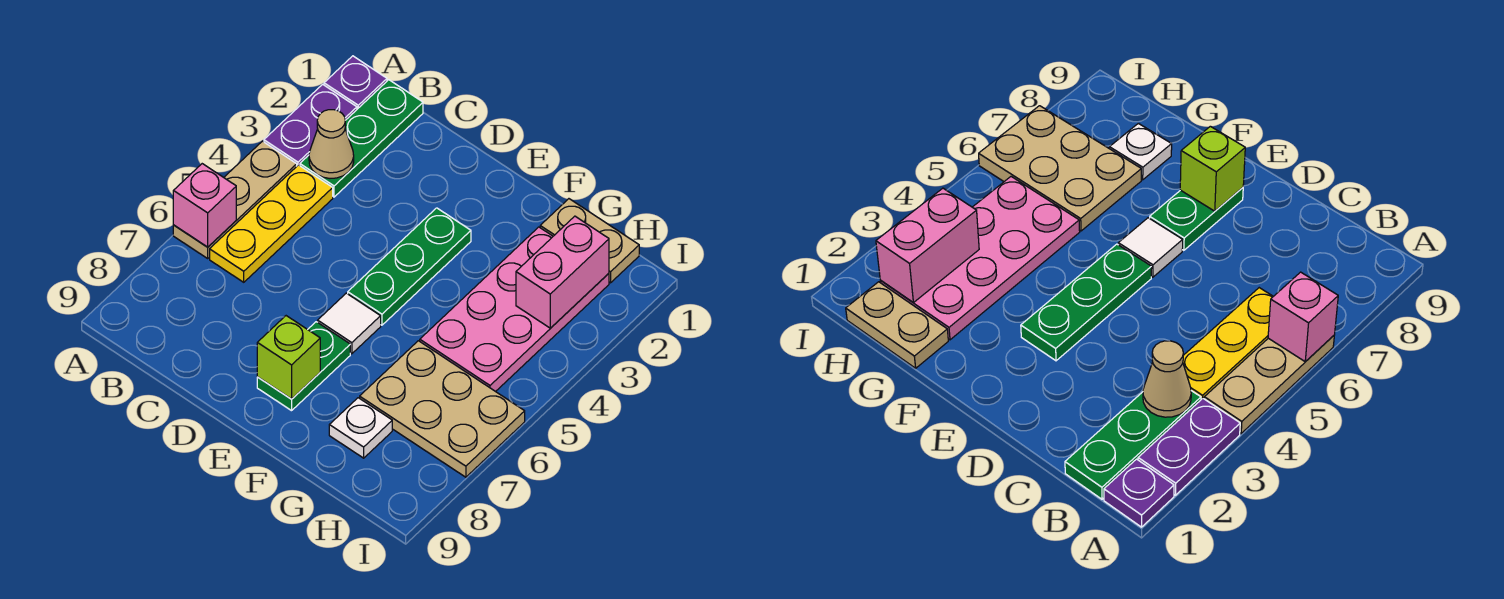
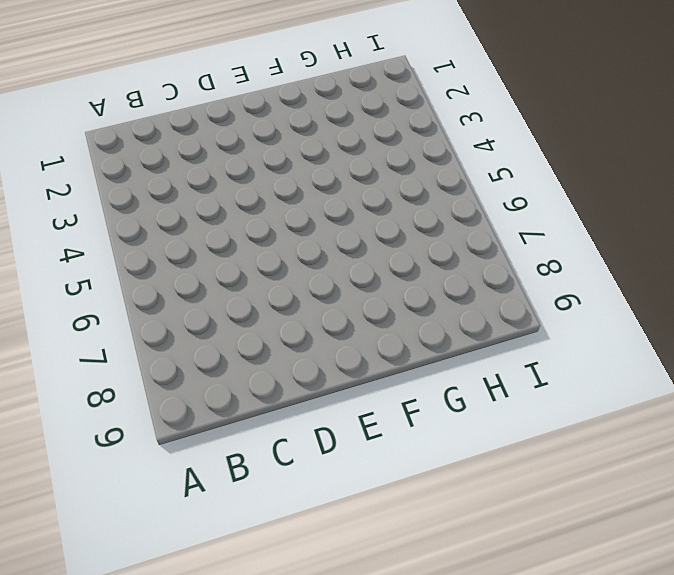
none -> purple 1x1 plate [324,56,387,109]
none -> purple 1x2 plate [264,84,357,166]
none -> tan 1x3 plate [173,141,297,258]

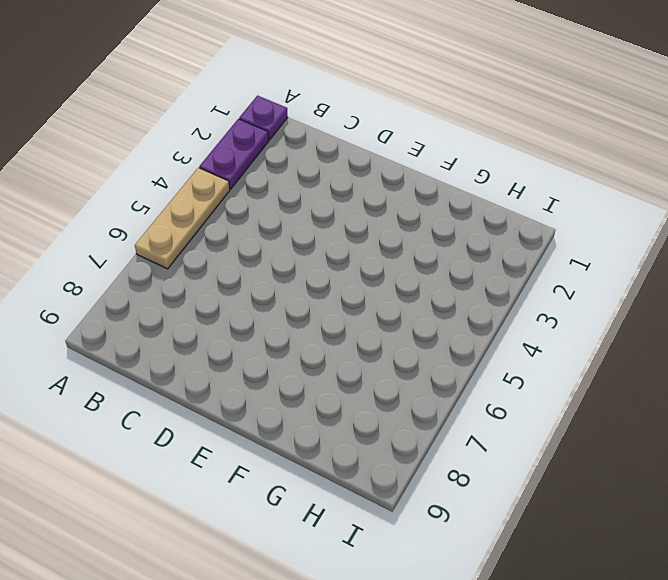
none -> green 1x3 plate [300,80,423,197]
none -> yellow 1x3 plate [210,165,333,282]
none -> green 1x3 plate [348,208,471,325]

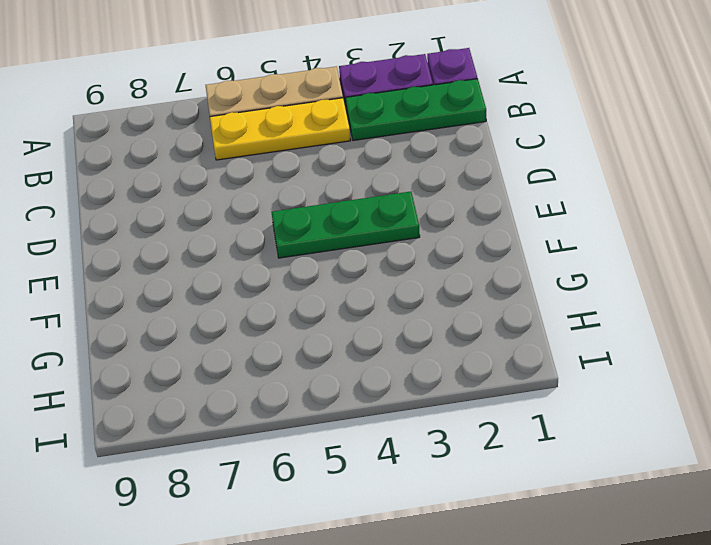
none -> white 1x1 tile [318,293,381,354]
none -> green 1x2 plate [257,322,350,411]
none -> tan 1x2 plate [540,199,639,283]

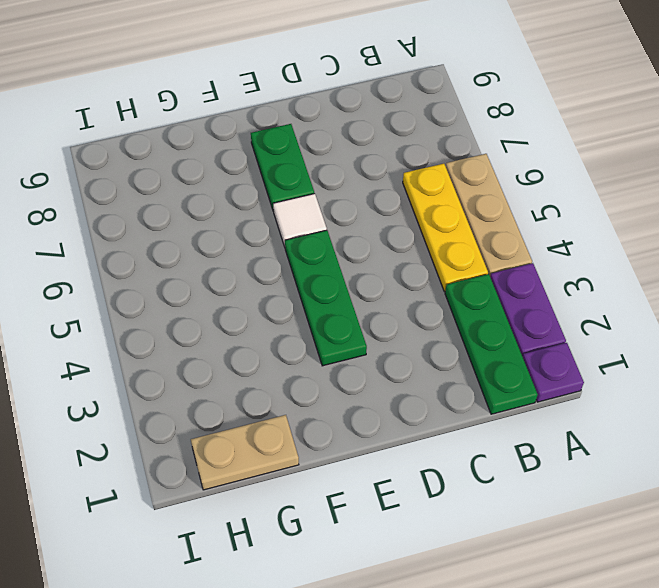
none -> pink 2x4 plate [420,227,609,392]
none -> tan 2x3 plate [360,341,525,477]
none -> white 1x1 plate [329,398,392,458]

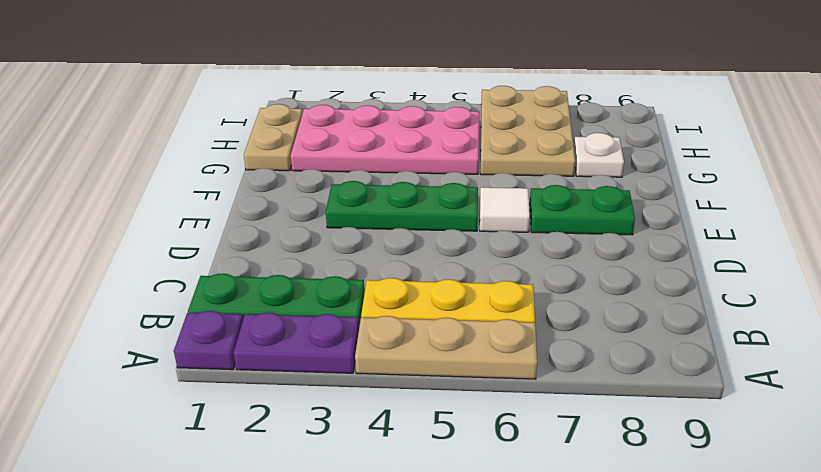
none -> pink 1x1 brick [173,164,236,247]
none -> tan 1x1 cone [309,110,354,178]
none -> lime 1x1 brick [257,316,320,399]

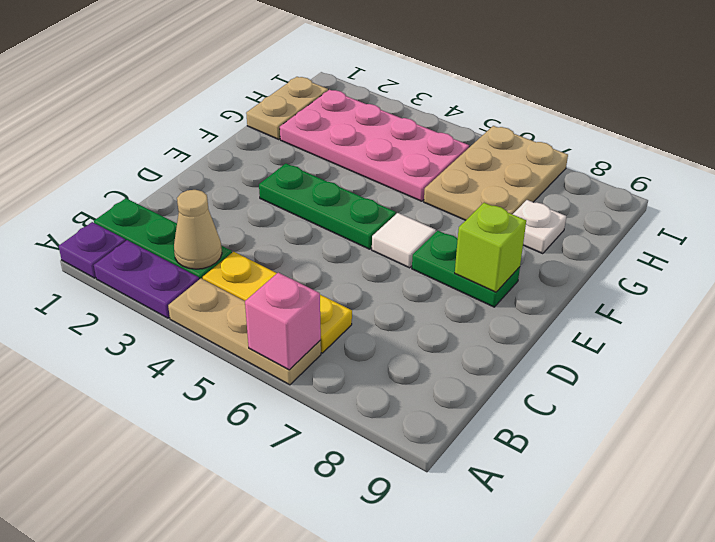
none -> pink 1x2 brick [516,216,609,328]

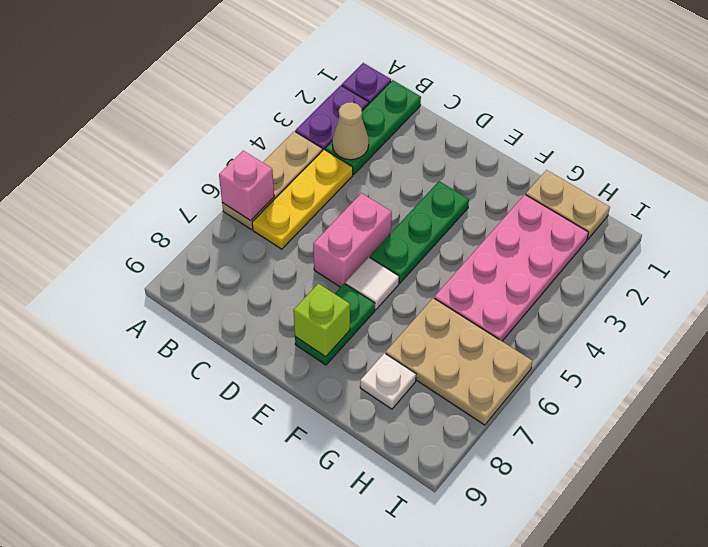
pink 1x2 brick [313,193,392,287] -> pink 1x2 brick moved to [516,216,609,328]

